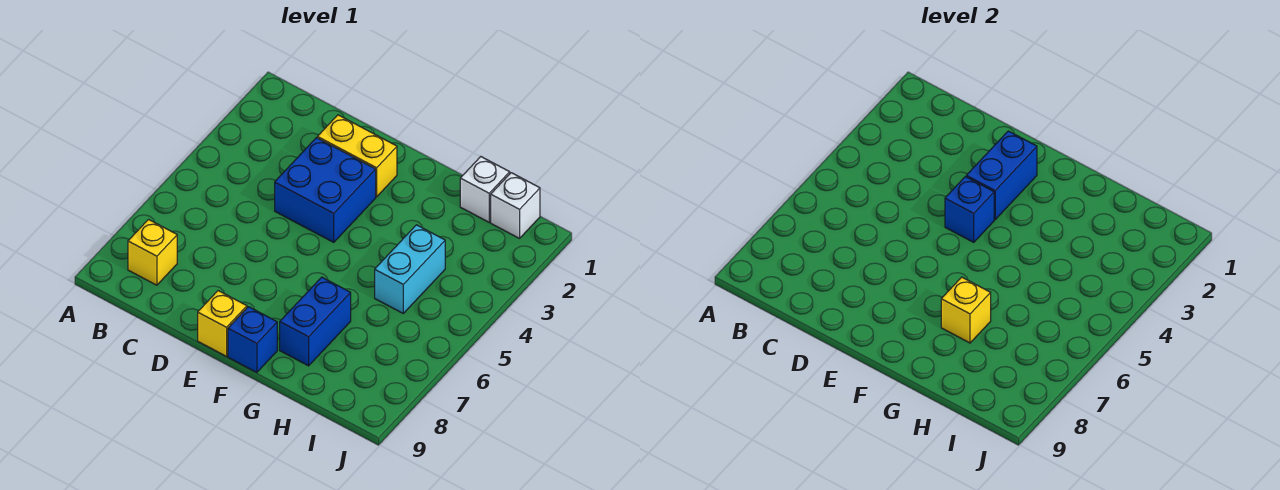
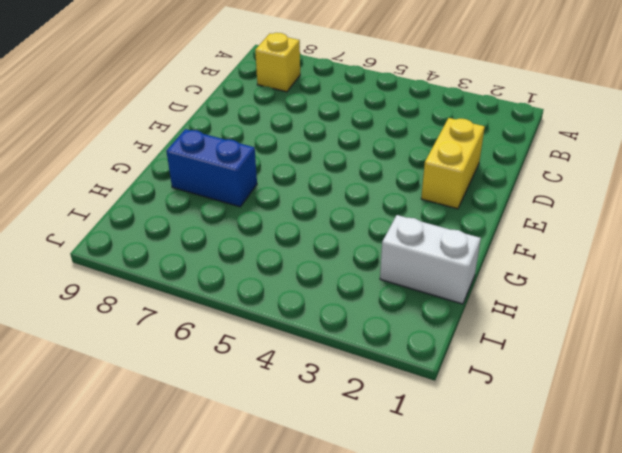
white 1x2 brick [380,215,481,304] -> white 1x1 brick [460,157,510,222]
none -> blue 2x2 brick [275,138,376,242]
none -> yellow 1x1 brick [198,291,247,356]
none -> blue 1x1 brick [228,307,277,373]

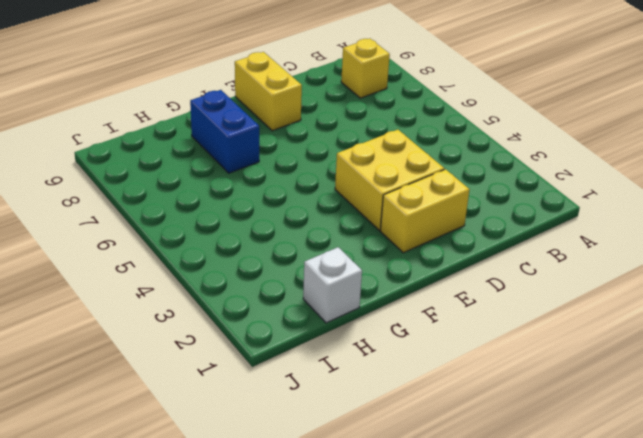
yellow 2x2 brick [335,130,444,230] -> blue 2x2 brick [275,138,376,242]
yellow 1x2 brick [235,52,302,131] -> yellow 1x1 brick [198,291,247,356]
none -> blue 1x1 brick [228,307,277,373]
none -> cyan 1x2 brick [375,225,445,313]
none -> white 1x1 brick [491,173,540,238]

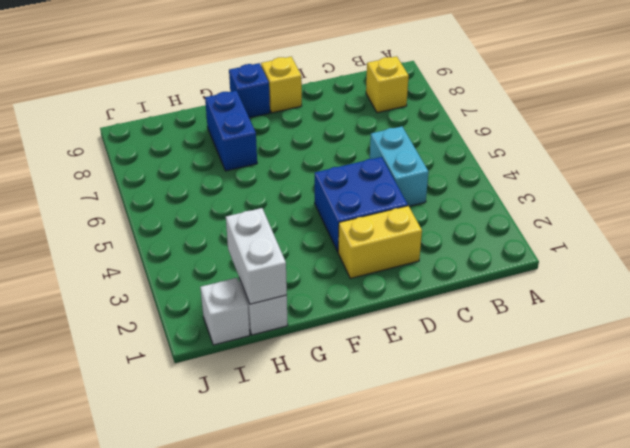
cyan 1x2 brick [370,126,428,206] -> cyan 1x2 brick moved to [375,225,445,313]
white 1x2 brick [226,208,287,304] -> none
none -> blue 1x2 brick [966,131,1037,219]
none -> blue 1x1 brick [945,177,994,242]
none -> yellow 1x1 brick [941,277,991,343]

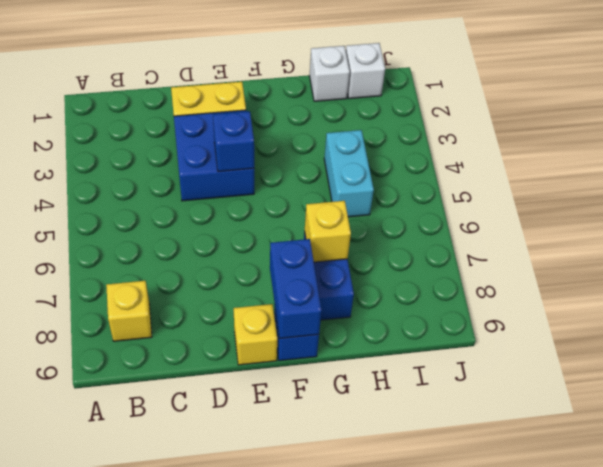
blue 1x2 brick [270,239,322,339] -> blue 1x2 brick moved to [966,131,1037,219]

